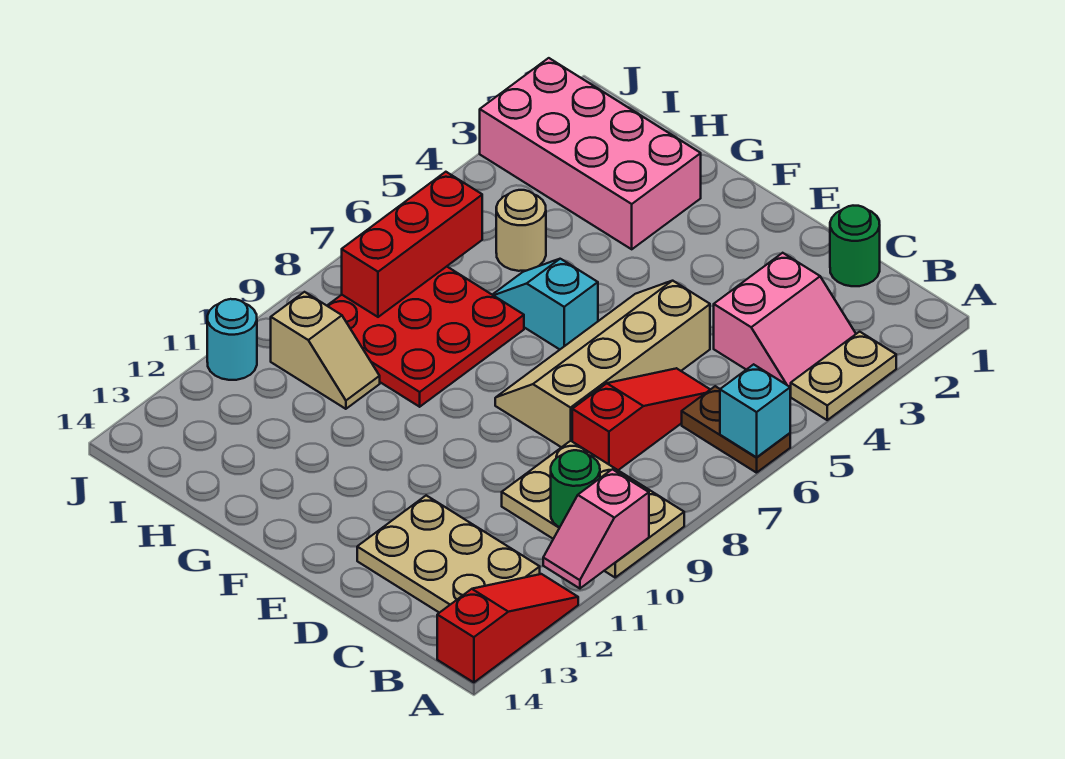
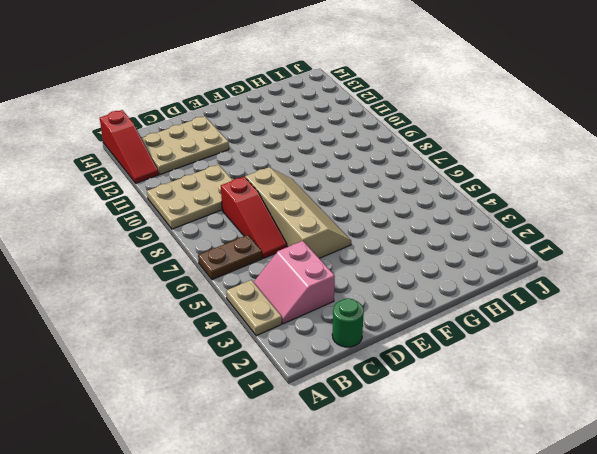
none -> cyan 1x2 slope [492,259,598,349]
none -> pink 2x4 brick [480,58,701,249]
none -> red 3x3 plate [327,267,524,407]

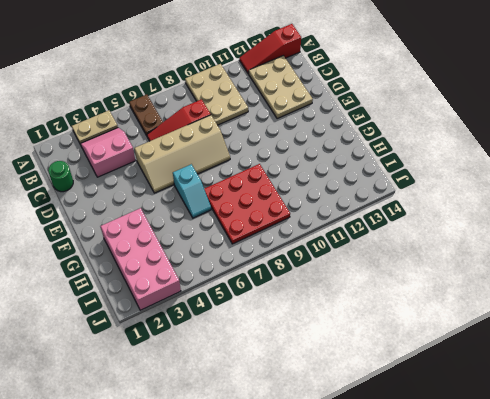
none -> tan 1x1 round brick [496,190,546,271]
none -> tan 1x2 slope [271,292,380,409]
none -> cyan 1x1 round brick [207,299,257,380]

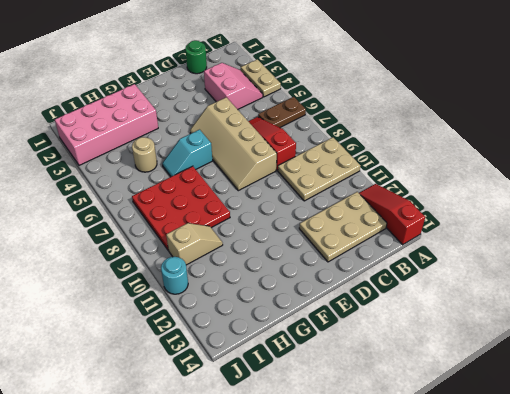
none -> cyan 1x1 brick [720,364,790,457]
none -> pink 1x2 slope [543,469,649,588]
none -> green 1x1 round brick [551,450,600,527]

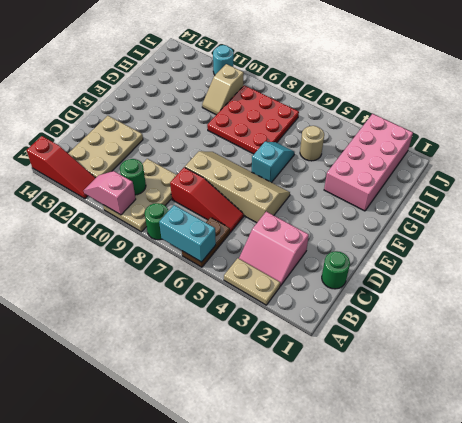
cyan 1x2 brick [159,205,216,262] -> cyan 1x1 brick [720,364,790,457]
green 1x1 round brick [145,203,168,240] -> none
none -> red 1x3 brick [342,172,482,317]

